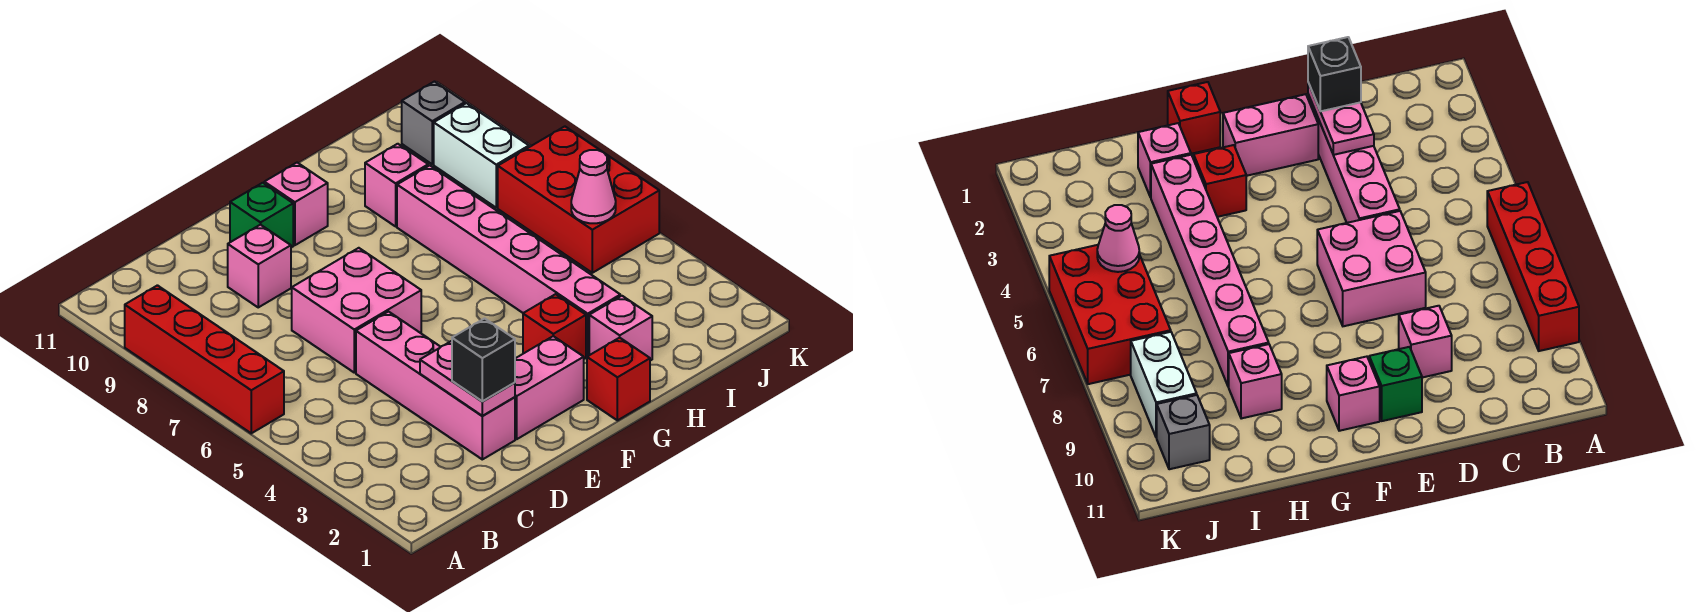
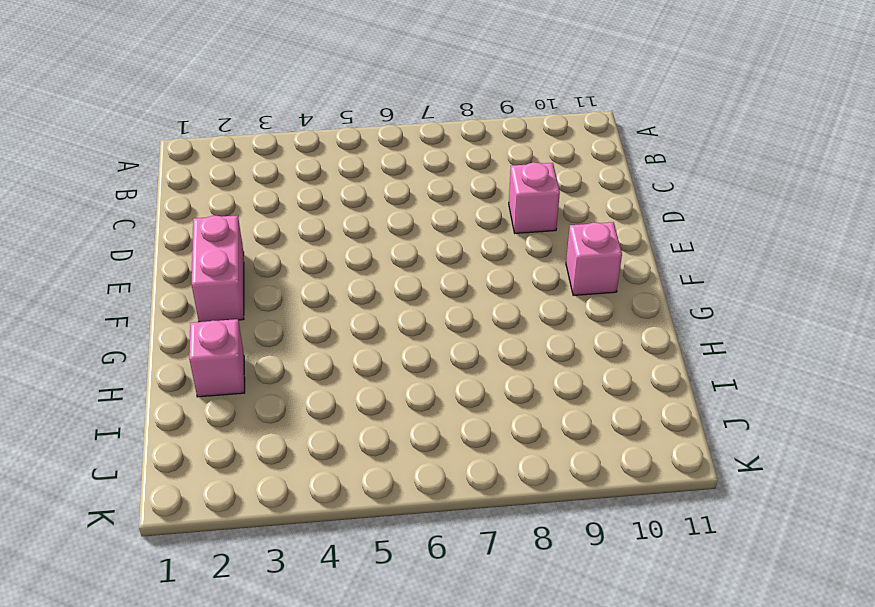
none -> red 1x4 brick [125,285,284,433]
none -> pink 1x4 brick [356,312,515,459]
none -> pink 2x2 brick [292,248,421,373]

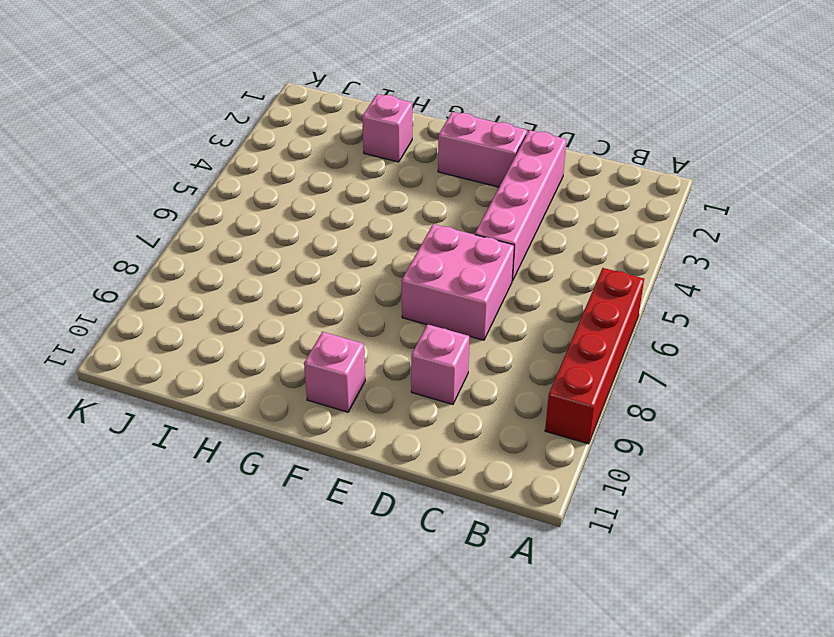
none -> green 1x1 brick [230,183,293,248]
none -> red 1x1 brick [587,338,650,420]
none -> red 1x1 brick [523,294,586,359]

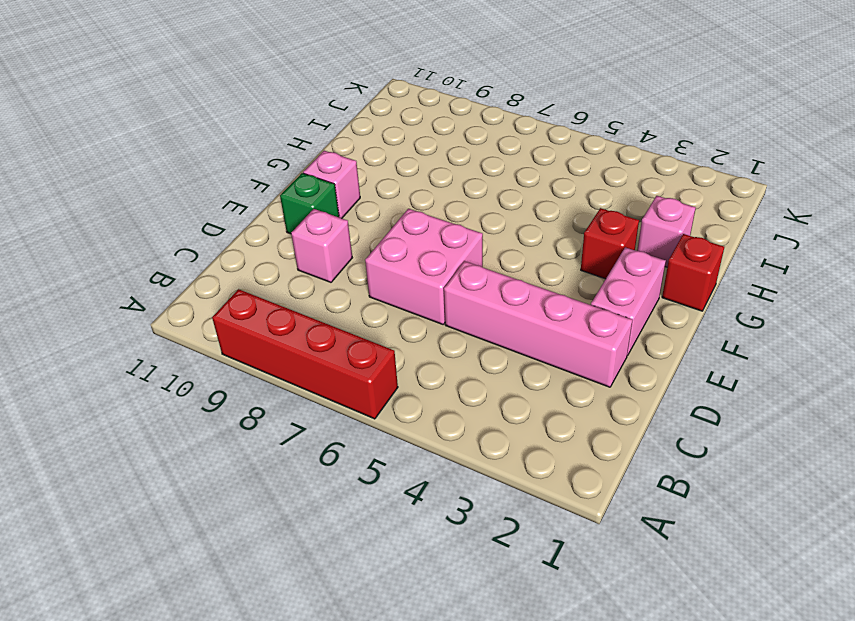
none -> pink 1x6 brick [397,165,620,356]
none -> pink 1x1 brick [365,144,428,226]
none -> red 2x3 brick [498,126,659,273]

